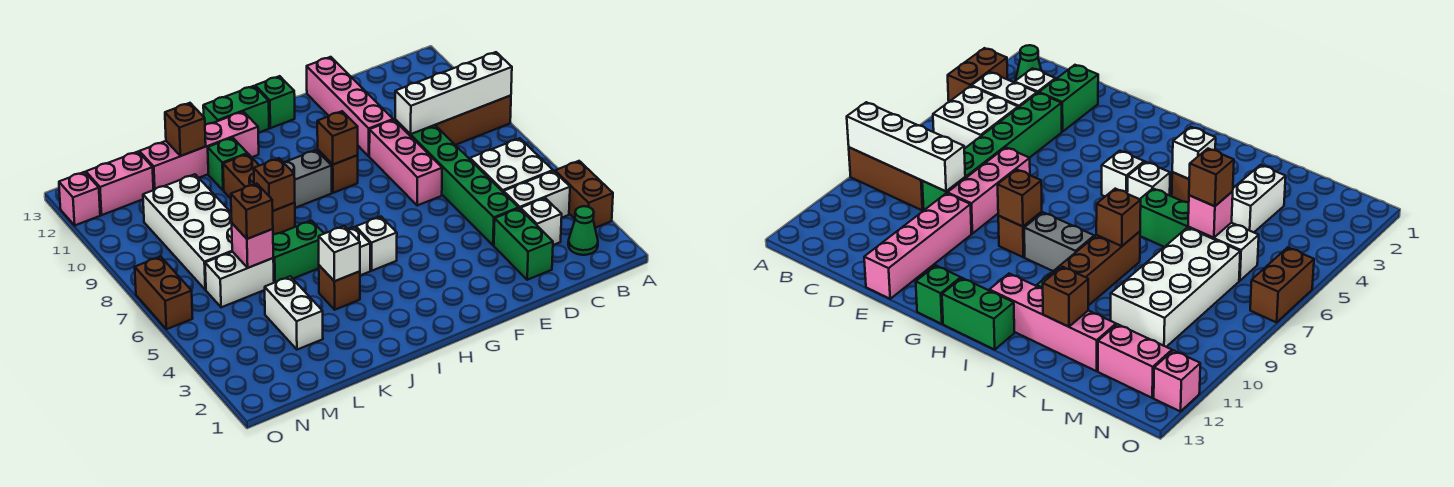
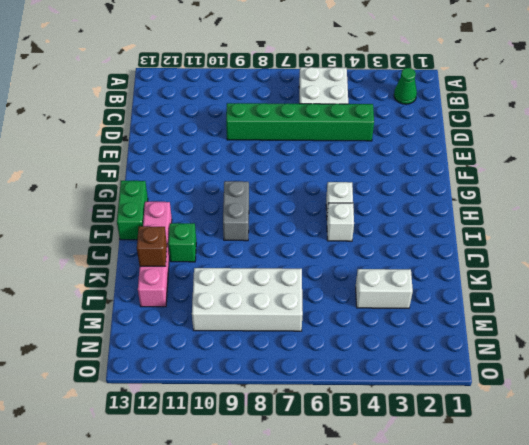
none -> brown 1x2 brick [555,161,613,228]
none -> brown 1x3 brick [435,96,511,145]
none -> white 1x2 brick [504,171,570,217]
none -> white 1x1 brick [521,198,562,245]

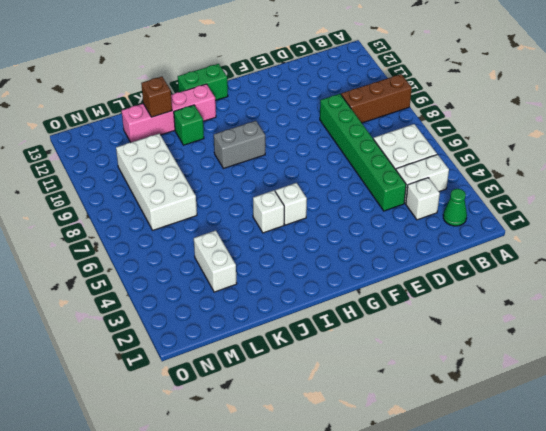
none -> brown 1x2 brick [555,161,613,228]
none -> green 1x2 brick [494,208,553,280]
none -> pink 1x3 brick [369,120,442,205]
none -> pink 1x4 brick [307,57,393,156]

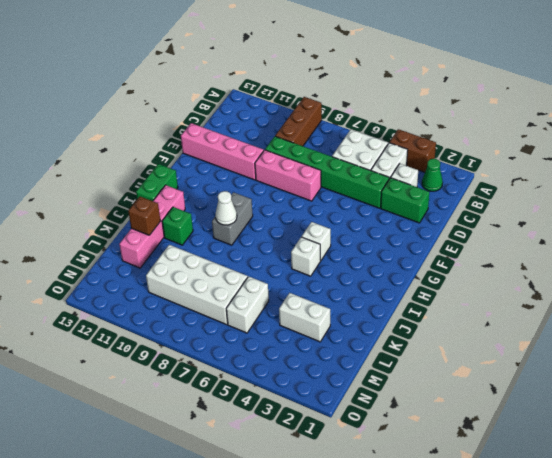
white 1x1 cone [216,191,237,225] -> none
none -> brown 1x1 brick [318,150,358,193]
none -> green 1x1 brick [255,76,295,128]
none -> brown 1x1 brick [319,265,360,310]
none -> green 1x2 brick [273,221,324,283]

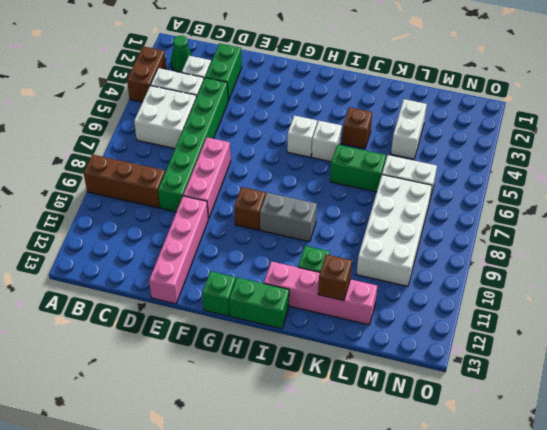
none -> brown 1x3 brick [223,154,295,235]
none -> pink 1x2 brick [86,152,153,215]
none -> brown 1x2 brick [135,257,193,329]
none -> pink 1x1 brick [59,172,100,225]

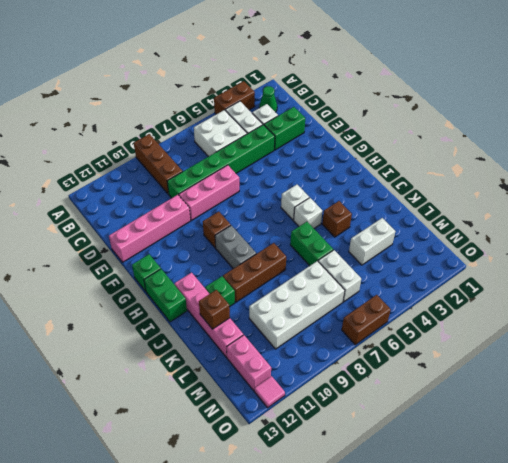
pink 1x1 tile [254,376,285,408] -> pink 1x1 brick [59,172,100,225]
none -> white 1x4 brick [395,52,512,134]
none -> brown 1x1 brick [317,111,358,165]
none -> white 1x1 brick [319,226,360,281]
none -> brown 1x1 brick [254,158,295,211]

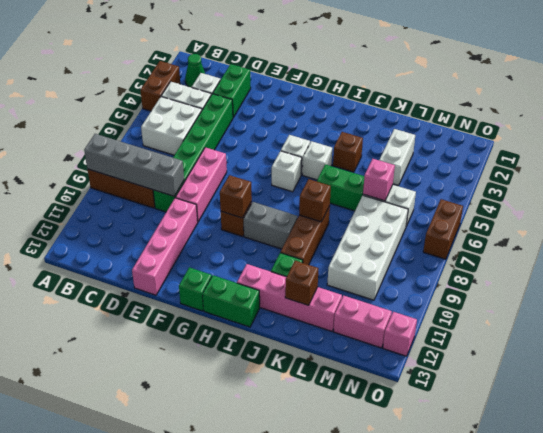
grey 1x4 brick [84,134,184,196] -> white 1x4 brick [395,52,512,134]
white 1x1 brick [272,151,302,192] -> white 1x1 brick moved to [319,226,360,281]
none -> brown 1x1 brick [231,184,273,239]

